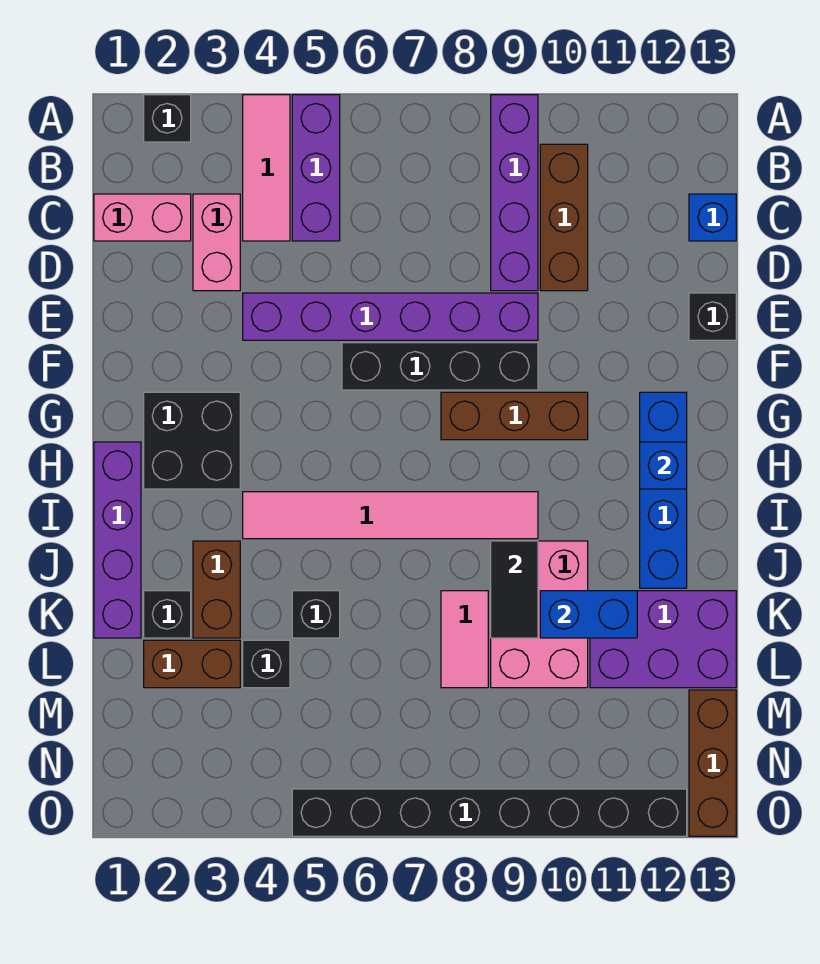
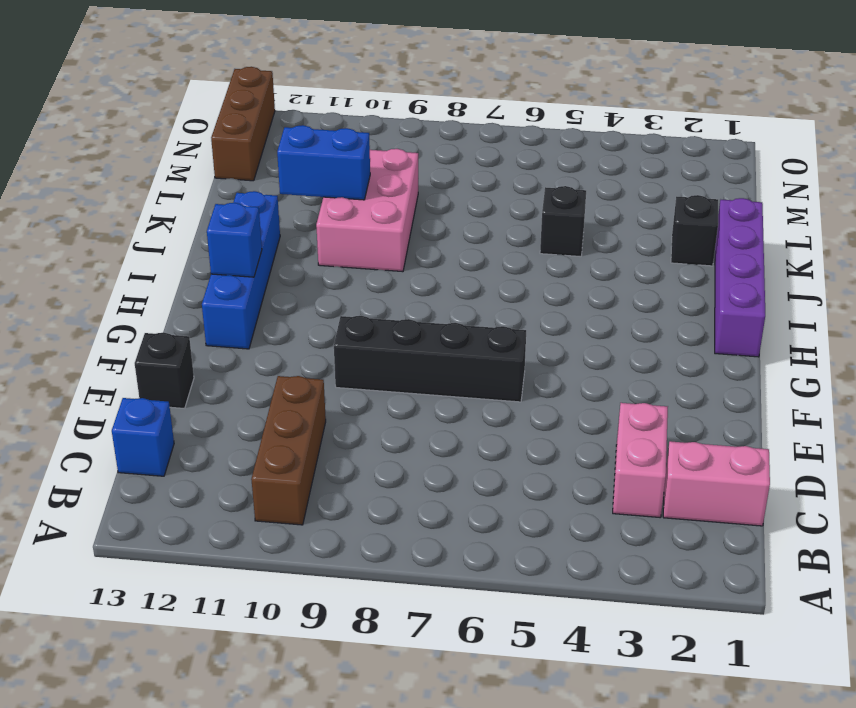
none -> black 1x1 brick [144,95,191,142]
none -> pink 1x3 tile [243,95,290,241]
none -> purple 1x3 brick [292,95,340,241]

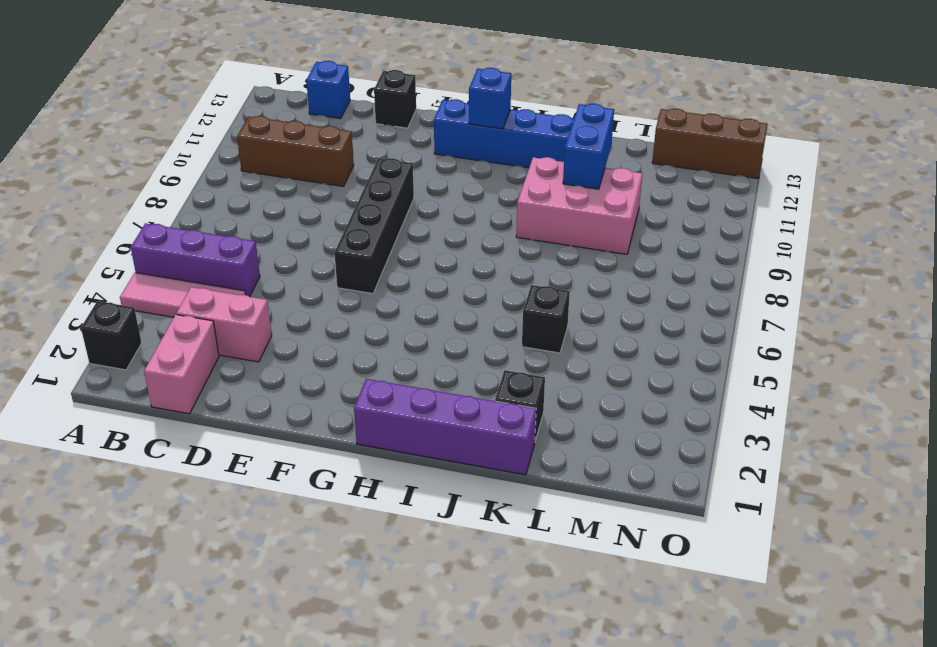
none -> purple 1x4 brick [491,95,538,291]
none -> purple 1x6 brick [243,293,538,340]
none -> black 2x2 brick [144,392,240,489]

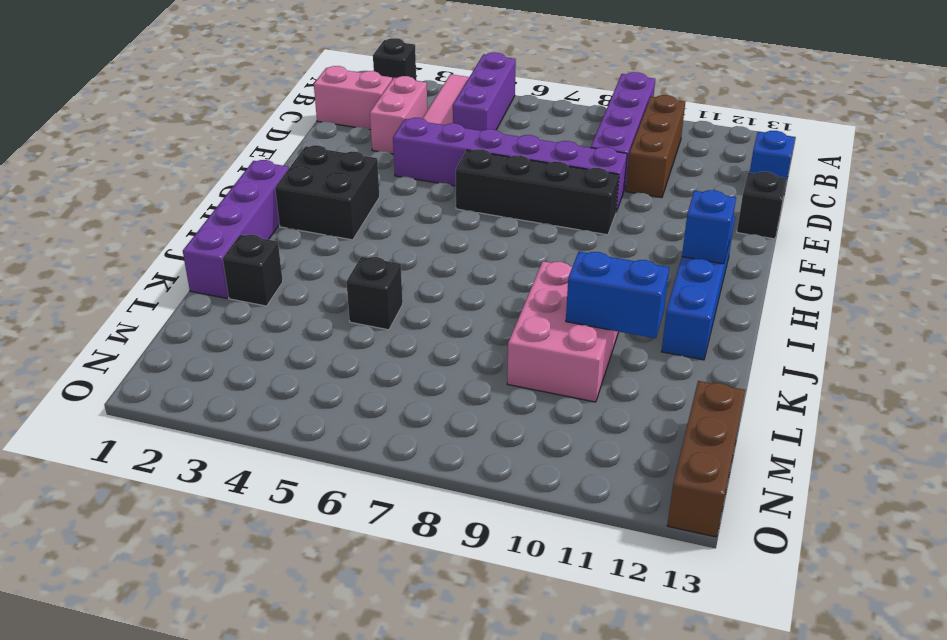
none -> brown 1x3 brick [441,392,588,440]
none -> pink 1x6 tile [243,492,538,539]
none -> brown 1x2 brick [193,541,240,638]

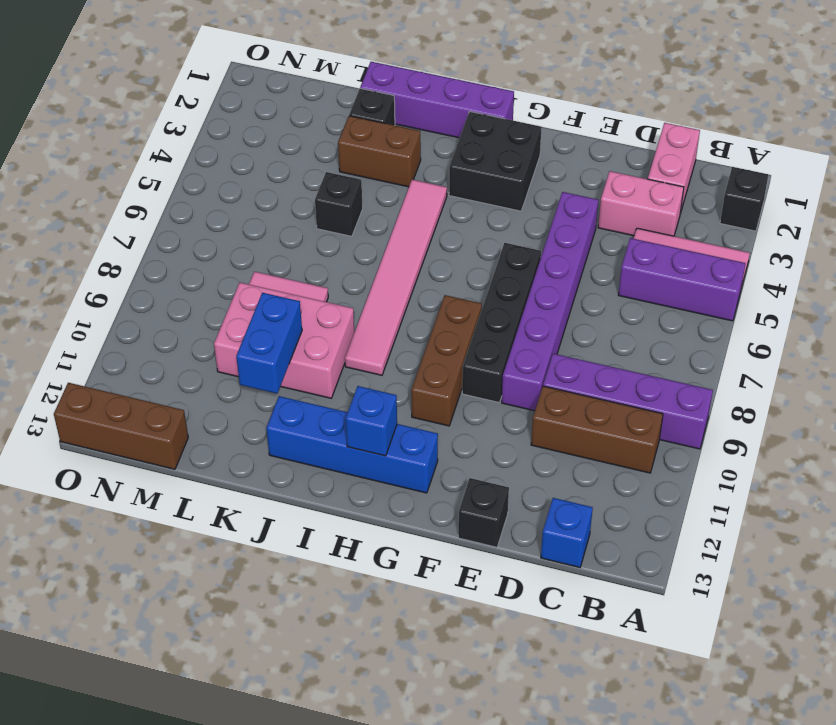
none -> purple 2x3 brick [590,591,736,688]
none -> brown 1x2 brick [144,640,240,688]
none -> black 1x1 brick [243,640,290,688]

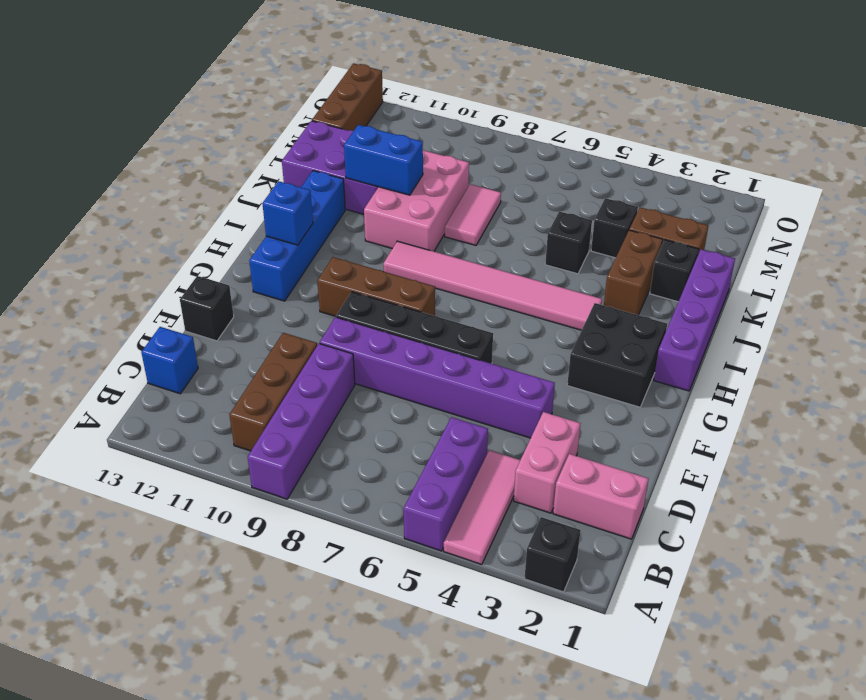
none -> black 1x8 brick [292,789,687,836]
none -> black 1x2 tile [491,541,538,638]

